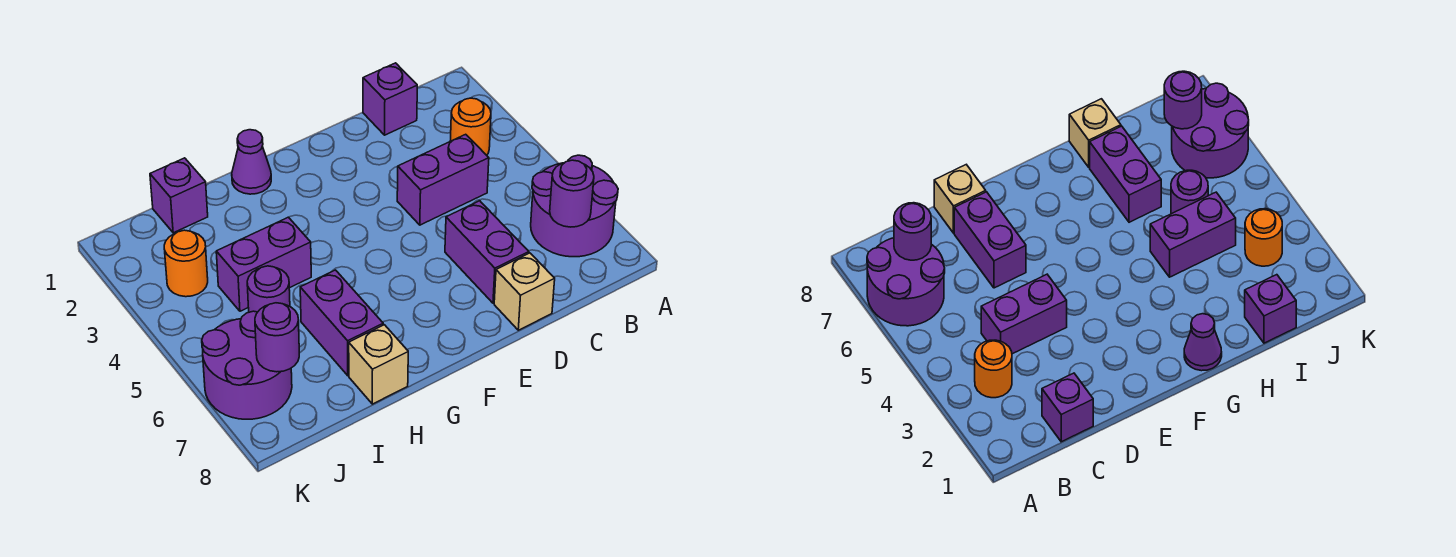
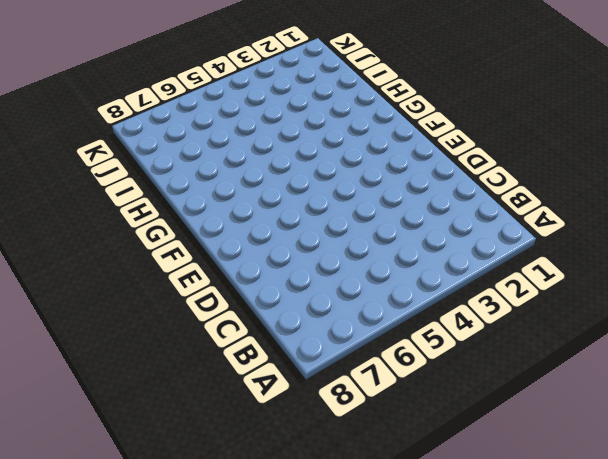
none -> purple 2x2 round brick [531,155,618,257]
none -> orange 1x1 round brick [450,98,491,155]
none -> purple 1x1 brick [363,63,417,135]

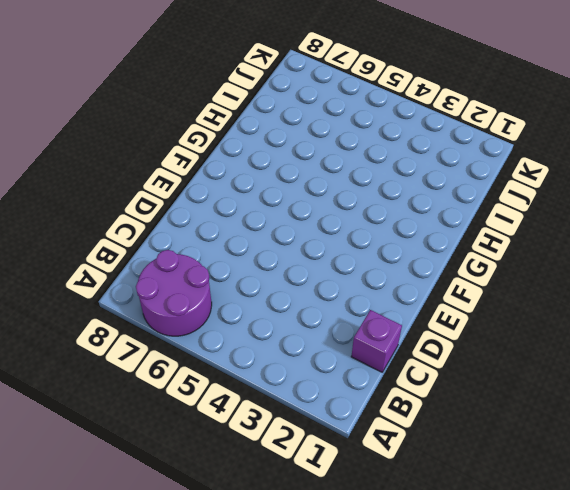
none -> orange 1x1 round brick [450,98,491,155]
none -> purple 1x2 brick [397,134,489,225]
none -> purple 1x2 brick [445,201,529,303]

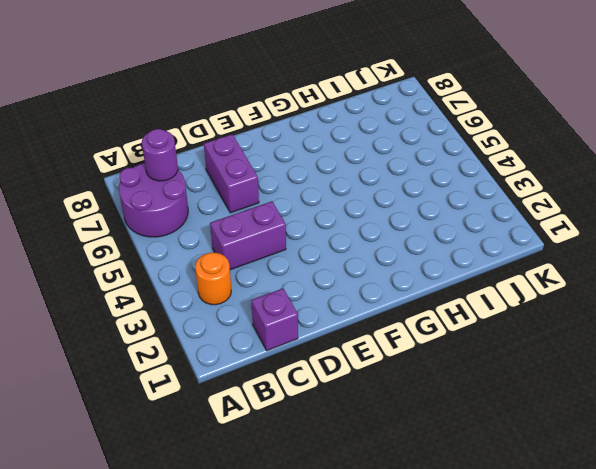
none -> tan 1x1 brick [494,253,555,330]
none -> purple 1x1 cone [232,130,271,194]
none -> purple 1x2 brick [216,217,311,311]

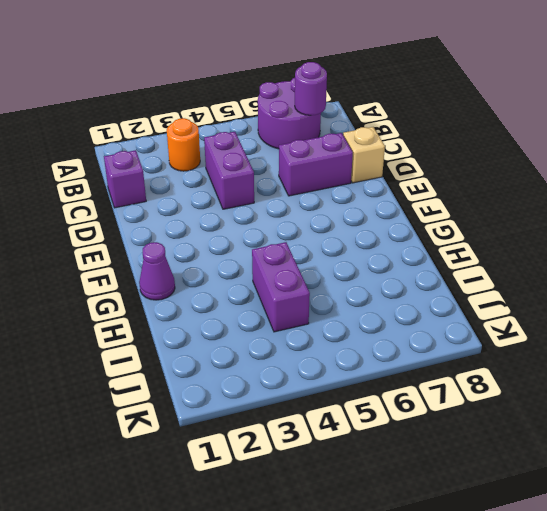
none -> purple 1x2 brick [300,270,383,376]
none -> tan 1x1 brick [349,325,408,404]
none -> purple 1x1 brick [150,158,208,233]

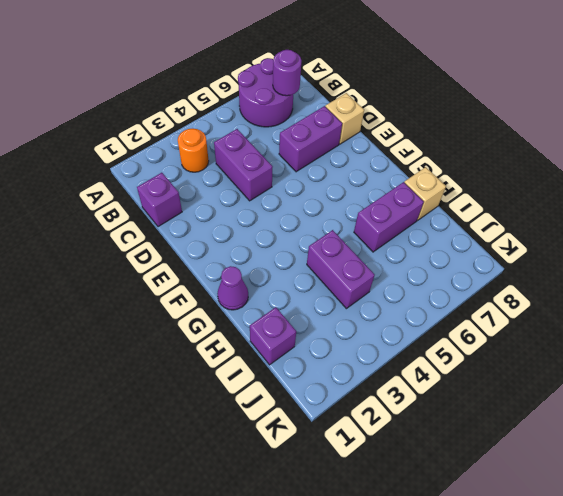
none -> purple 1x1 round brick [247,266,290,312]
none -> orange 1x1 round brick [164,230,208,297]
none -> purple 2x2 round brick [202,311,292,419]

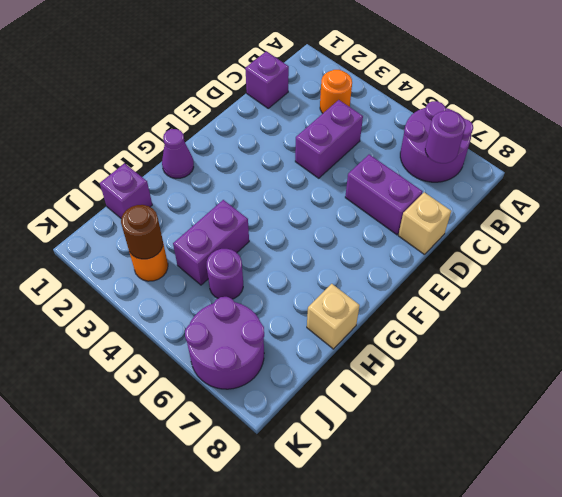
brown 1x1 round brick [121,205,163,259] -> none
none -> purple 1x2 brick [300,270,383,376]
none -> purple 1x1 round brick [255,303,299,372]

